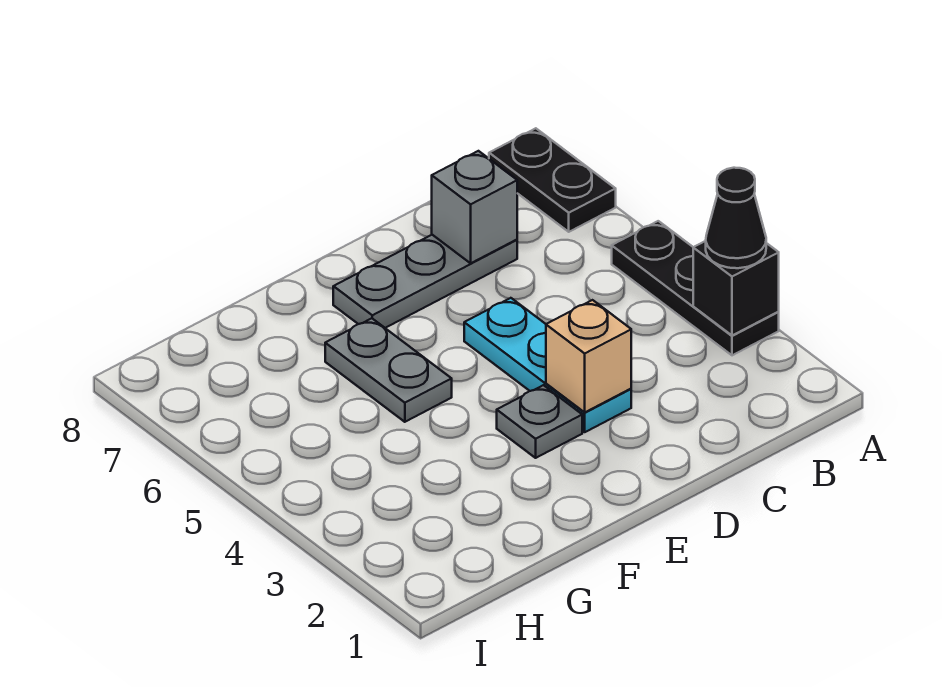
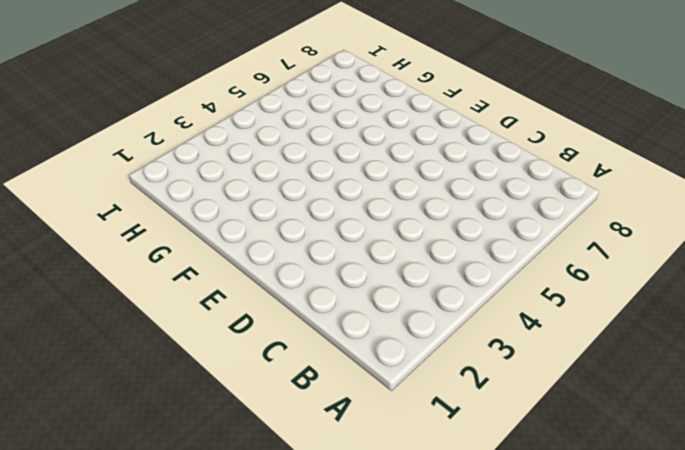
none -> black 1x3 plate [612,221,779,355]
none -> black 1x2 plate [489,128,616,232]

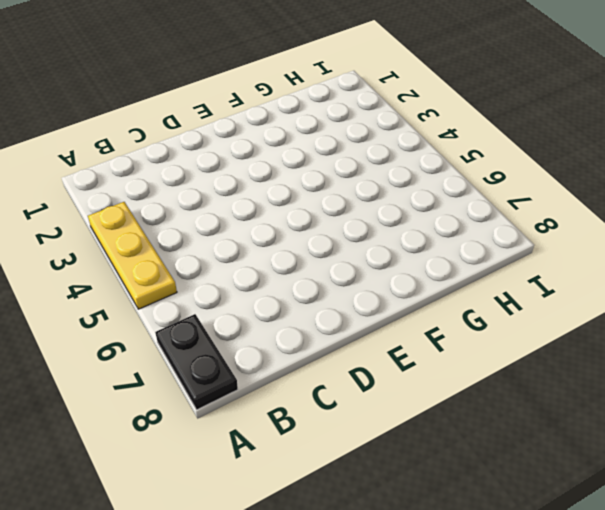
yellow 1x3 plate [88,202,177,309] -> black 1x3 plate [612,221,779,355]
none -> grey 1x3 plate [333,235,517,328]
none -> cyan 1x3 plate [464,298,631,432]

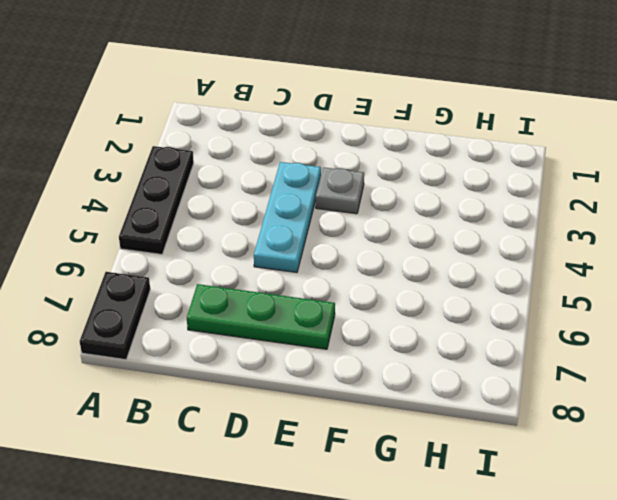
green 1x3 plate [187,284,335,349] -> grey 1x3 plate [333,235,517,328]
none -> grey 1x2 plate [325,318,452,422]
none -> black 1x1 brick [693,241,779,336]

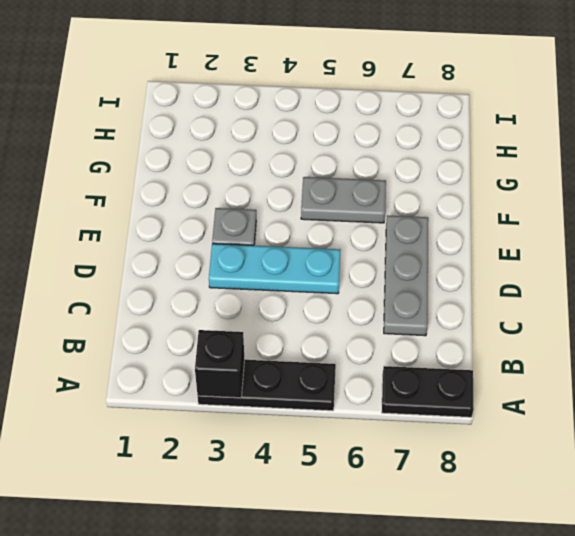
none -> grey 1x1 brick [432,151,517,263]
none -> tan 1x1 brick [546,300,631,412]

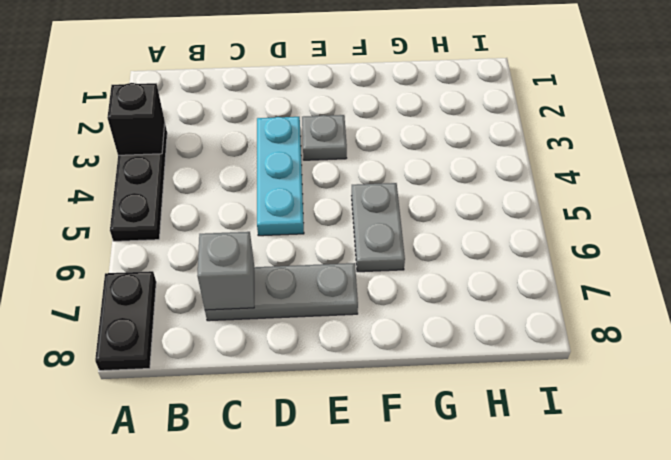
none -> tan 1x1 brick [546,300,631,412]
none -> black 1x1 cone [706,168,766,268]

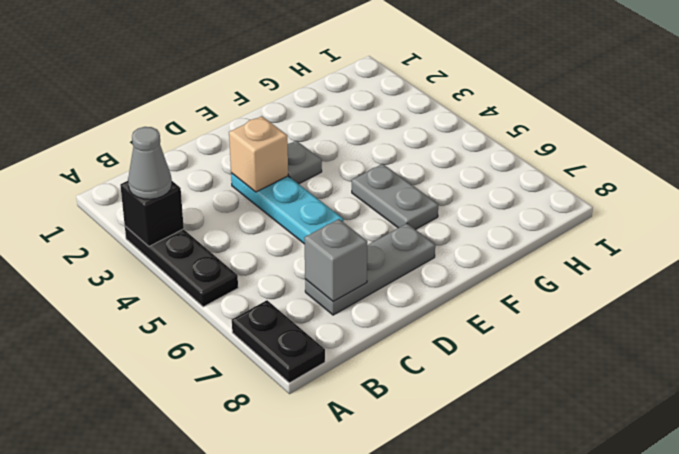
grey 1x1 cone [128,127,172,199] -> black 1x1 cone [706,168,766,268]

